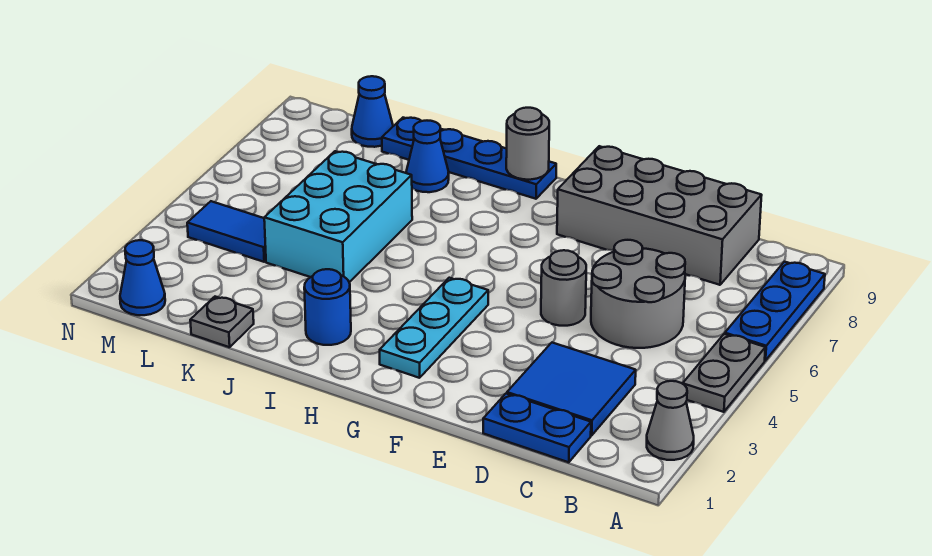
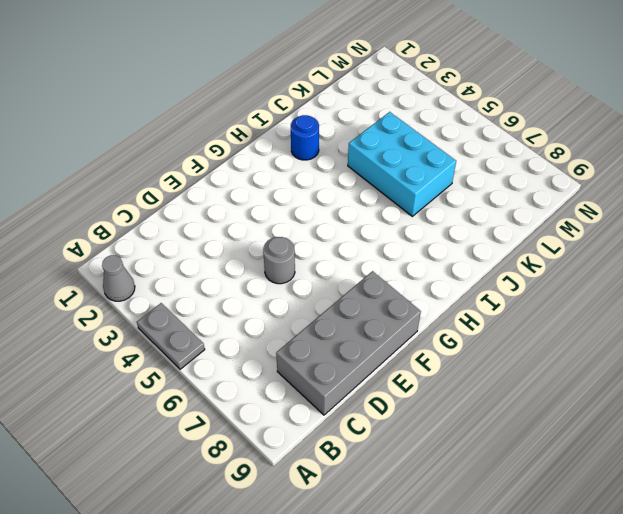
none -> blue 1x3 plate [725,262,825,361]
none -> blue 1x2 plate [483,394,591,462]
none -> blue 2x2 tile [507,343,636,435]

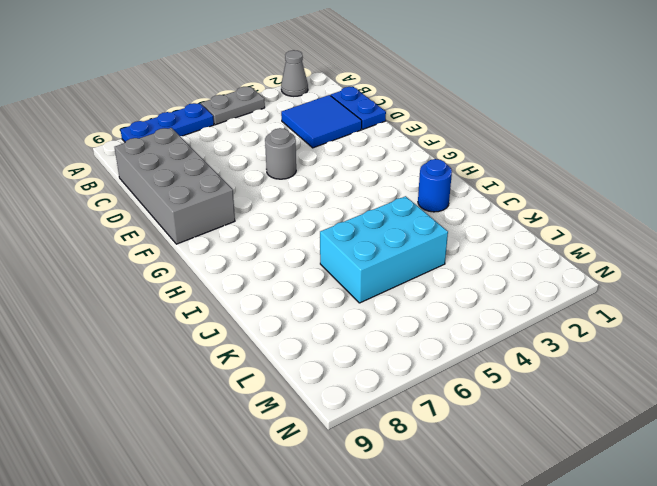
none -> grey 2x2 round brick [591,240,685,348]
none -> cyan 1x3 plate [380,278,488,378]
none -> blue 1x4 plate [382,118,556,199]

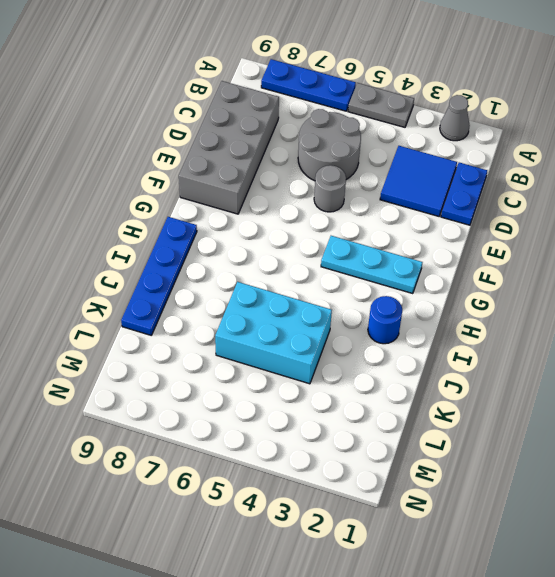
none -> blue 1x1 cone [406,121,449,192]
none -> grey 1x1 plate [190,297,254,347]
none -> blue 1x2 tile [187,201,266,262]

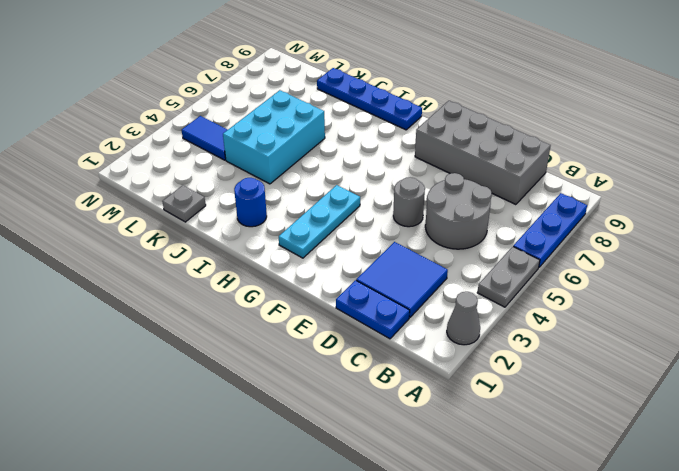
none -> blue 1x1 cone [406,121,449,192]
none -> blue 1x1 cone [352,76,393,147]
none -> blue 1x1 cone [120,240,165,315]

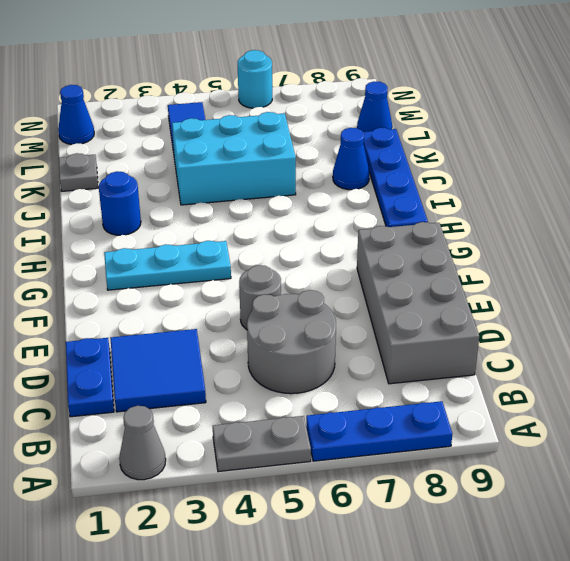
cyan 1x1 round brick [238,50,272,108] -> none
none -> grey 1x1 round brick [506,108,549,180]

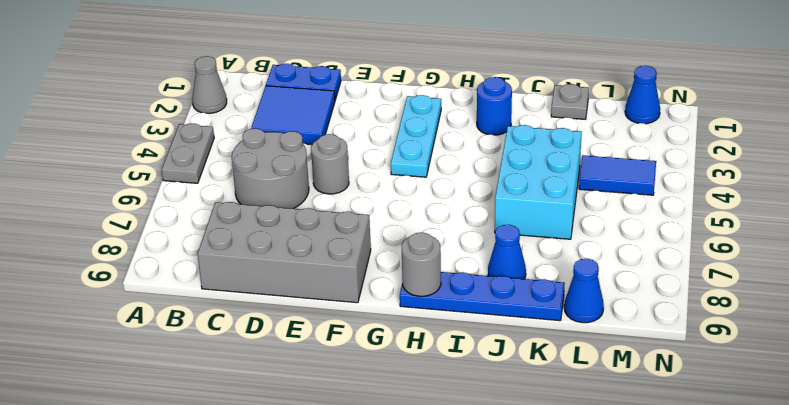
none -> blue 1x3 plate [725,262,825,361]

